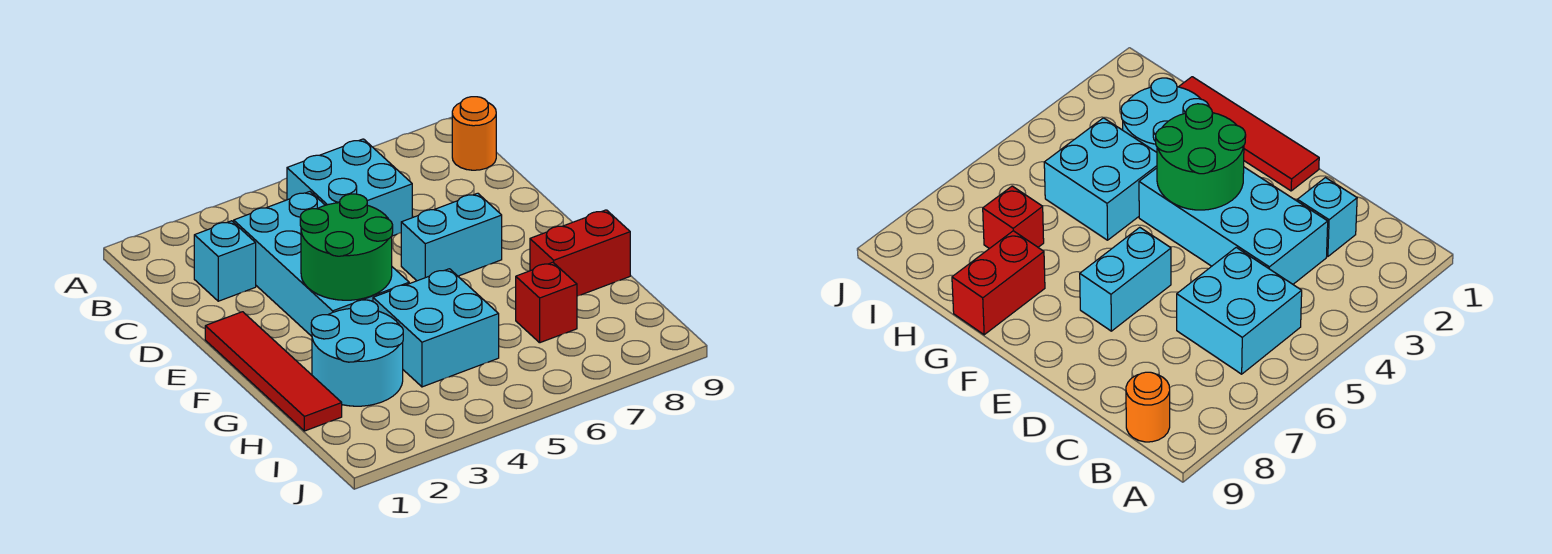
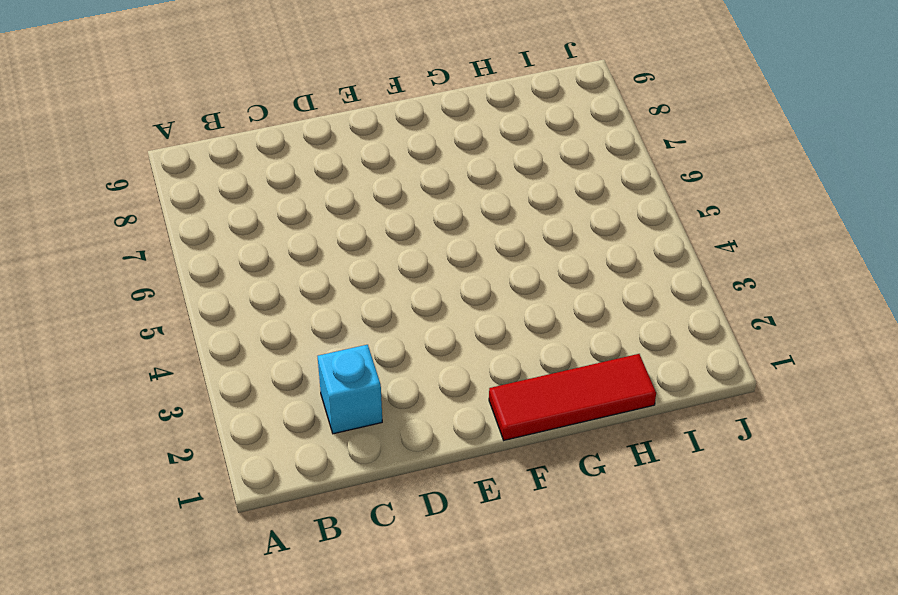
red 1x3 tile [489,354,656,440] -> red 1x4 tile [205,312,342,431]
none -> cyan 2x2 brick [287,139,412,236]
none -> orange 1x1 round brick [452,97,496,170]

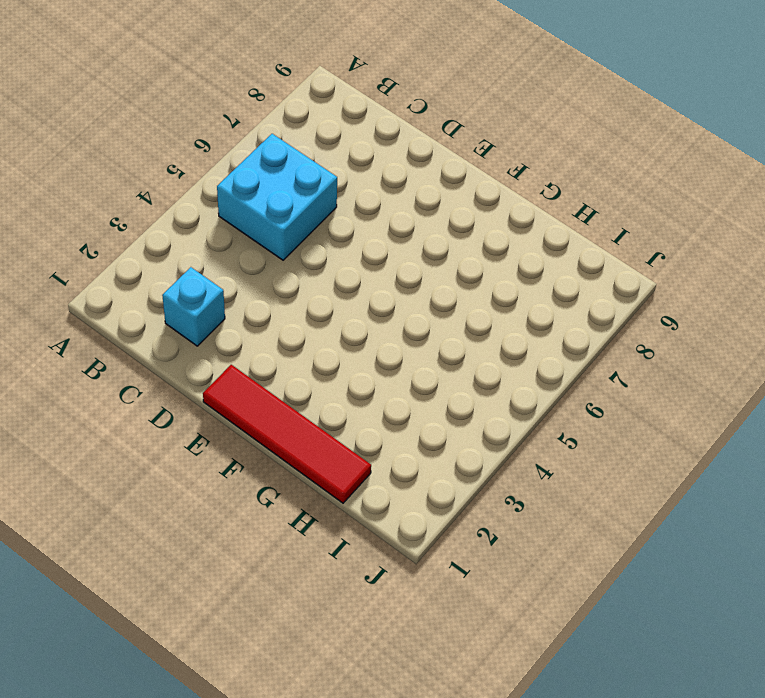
none -> orange 1x1 round brick [452,97,496,170]
none -> cyan 2x4 brick [234,192,409,336]

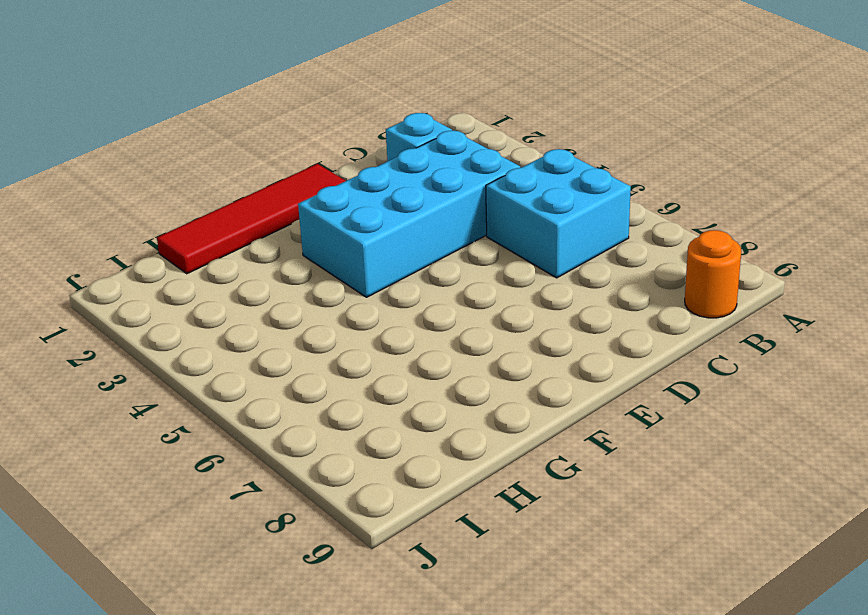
none -> cyan 1x2 brick [401,193,502,281]
none -> cyan 2x2 round brick [311,300,403,406]

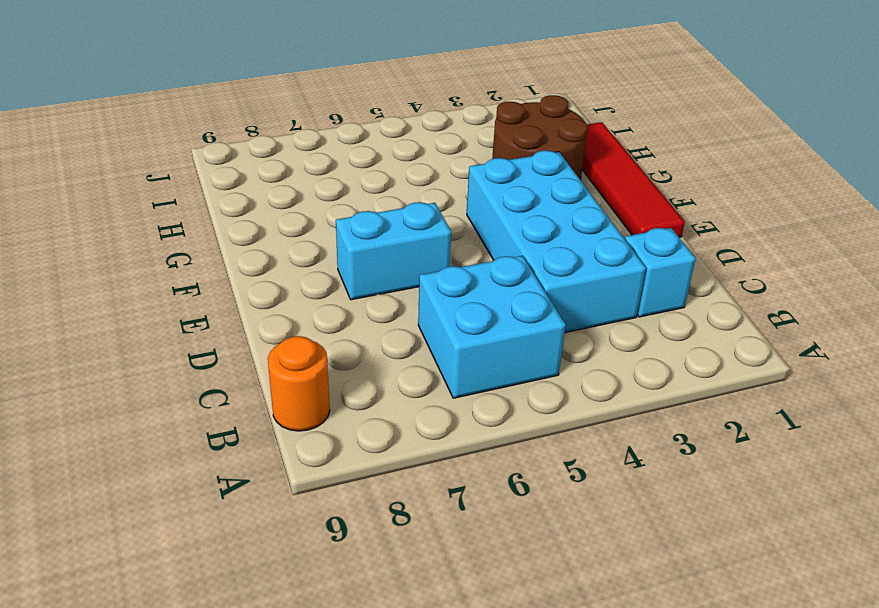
brown 2x2 round brick [492,95,588,180] -> cyan 2x2 round brick [311,300,403,406]
none -> cyan 2x2 brick [373,269,499,387]
none -> red 1x2 brick [530,210,630,296]

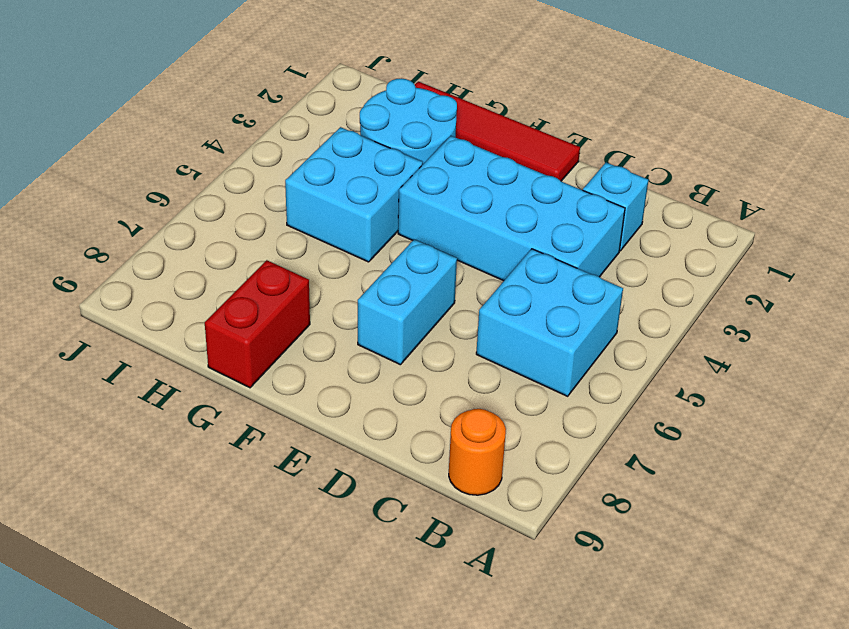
none -> red 1x1 brick [516,262,577,343]
none -> green 2x2 round brick [300,194,393,300]

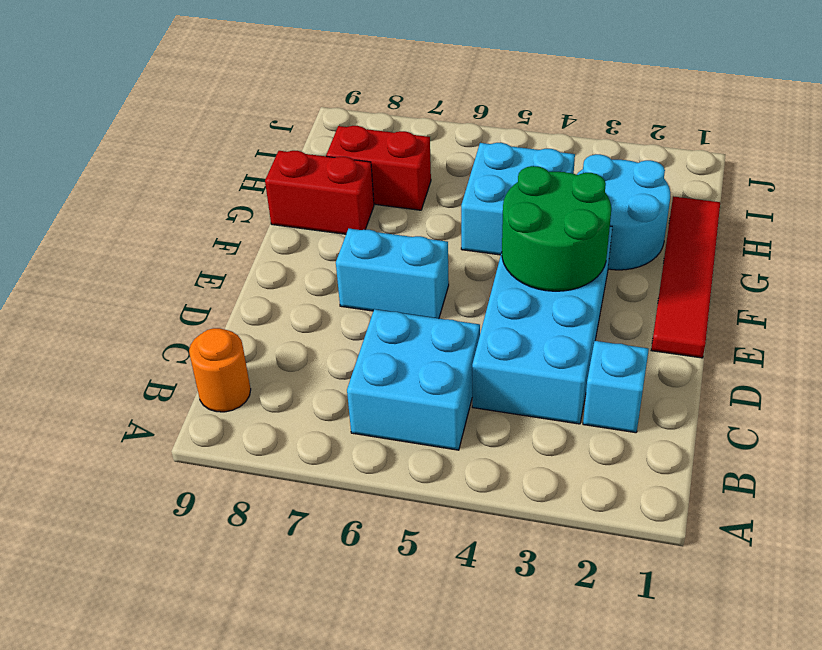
red 1x2 brick [326,126,431,210] -> red 1x1 brick [516,262,577,343]

